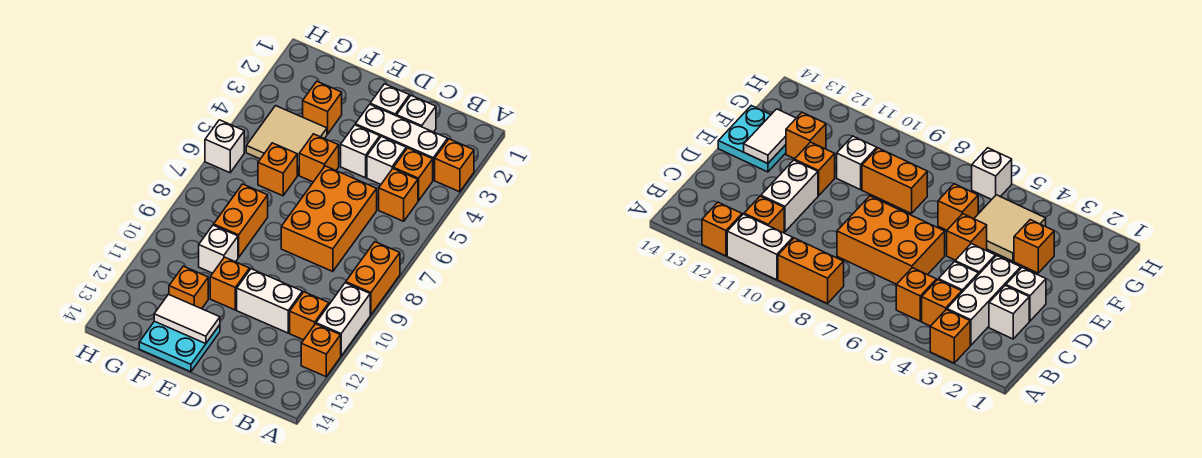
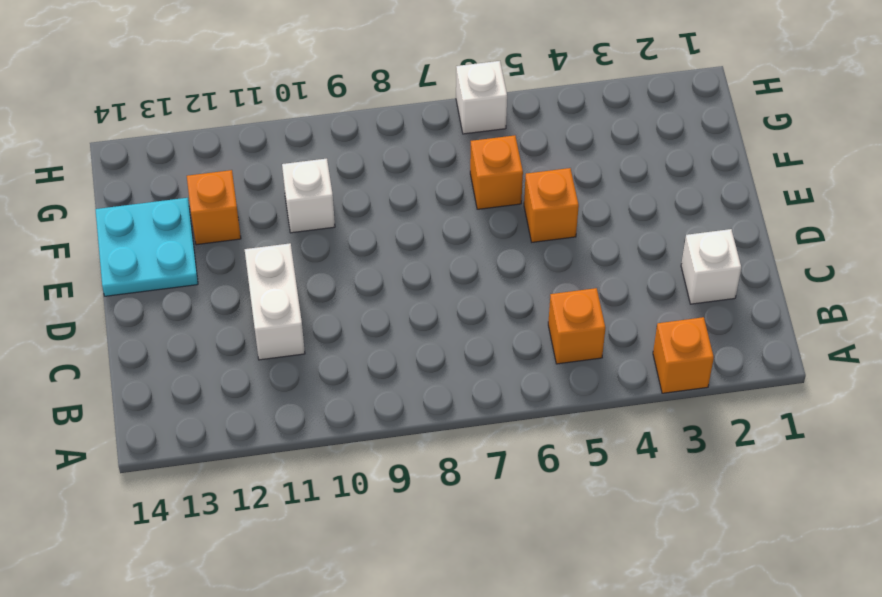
none -> orange 1x2 brick [346,242,400,315]
none -> white 1x2 brick [316,283,370,356]
none -> orange 1x1 brick [301,324,341,377]

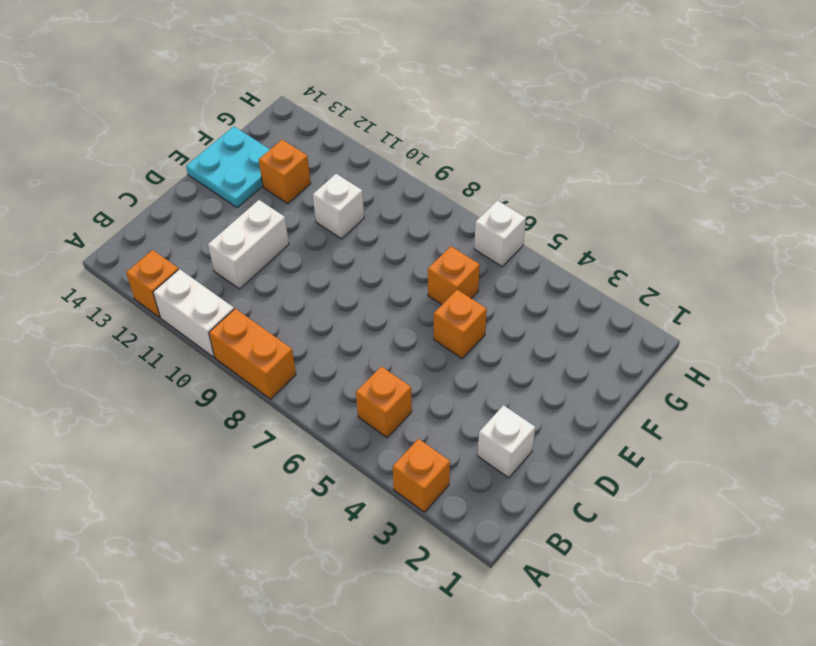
none -> white 1x3 brick [355,104,448,180]
none -> orange 1x1 brick [393,148,433,201]
none -> orange 1x1 brick [290,292,329,340]

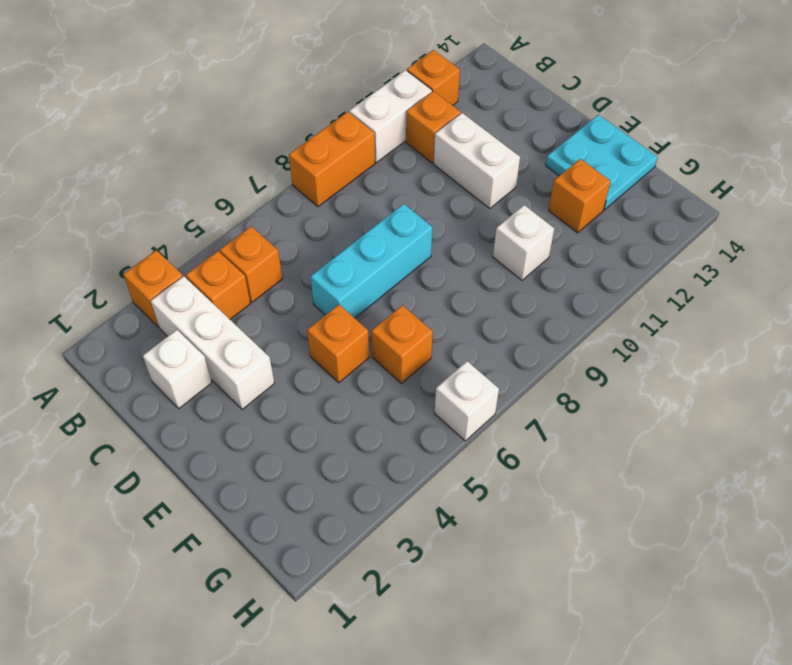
cyan 1x3 brick [311,204,432,318] -> orange 2x3 brick [281,166,377,272]
none -> white 1x1 brick [367,136,406,184]
none -> white 1x1 brick [370,84,410,116]
none -> white 1x1 brick [341,125,380,178]

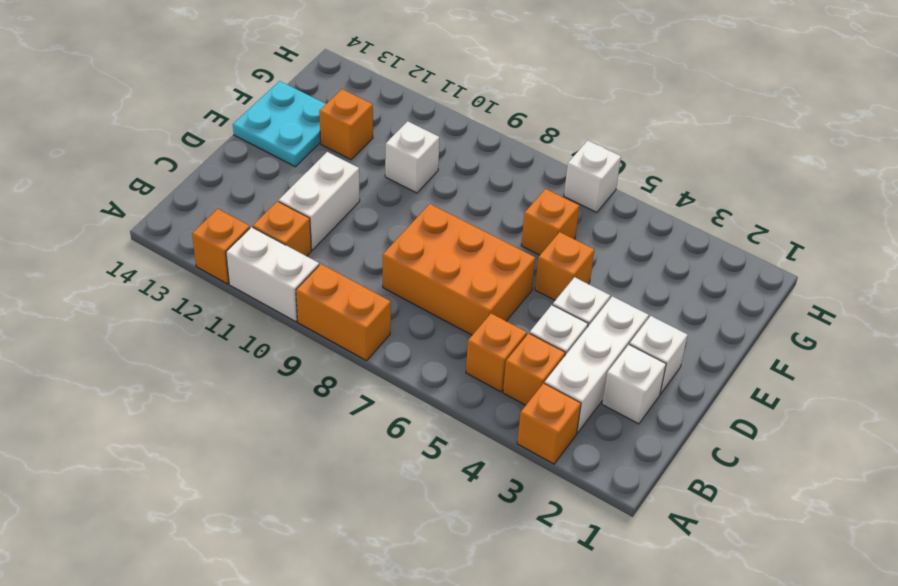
none -> orange 1x1 brick [210,257,250,310]
none -> orange 1x1 brick [303,81,342,134]
none -> tan 2x2 tile [246,106,327,175]

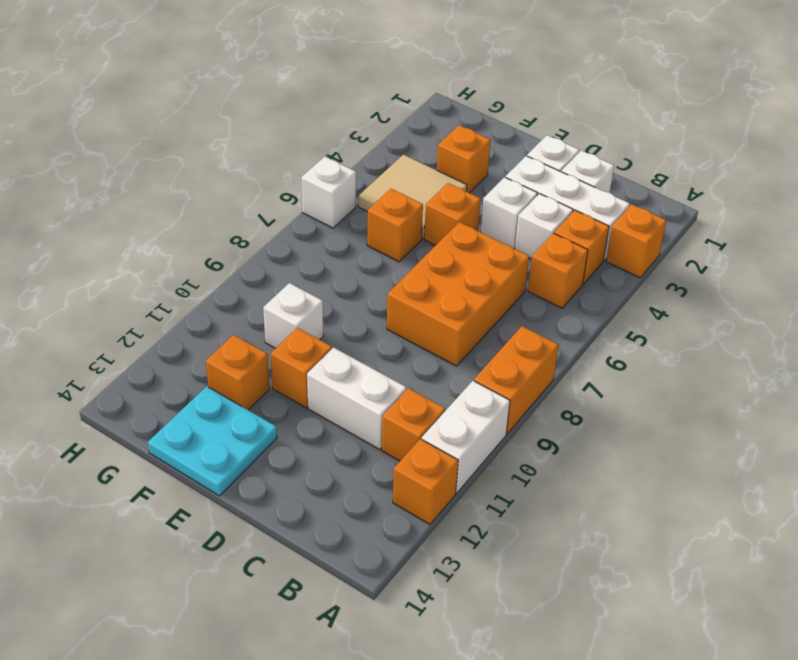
none -> orange 1x2 brick [214,184,268,257]
none -> white 1x2 tile [154,294,220,344]

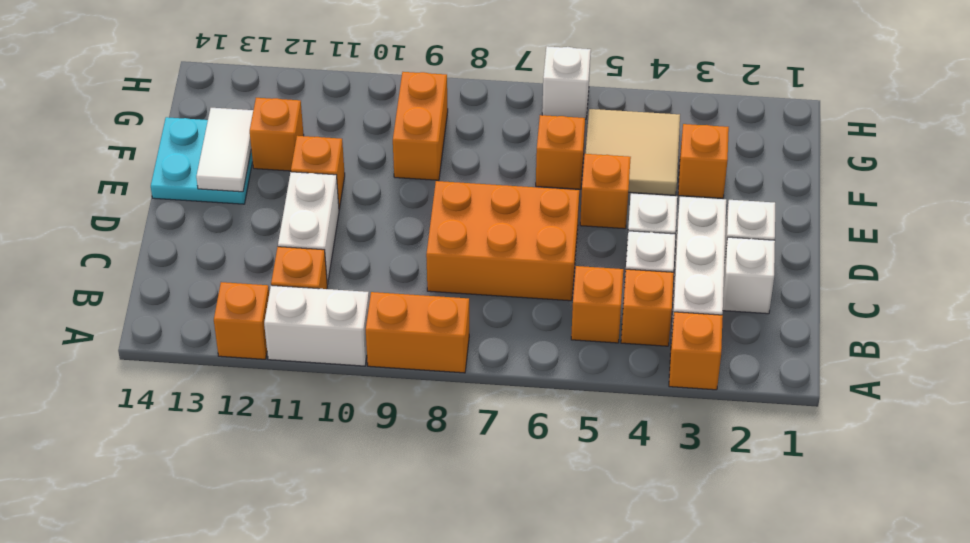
orange 1x2 brick [393,72,448,180] -> orange 1x2 brick turned to [214,184,268,257]
none -> white 1x1 brick [199,225,238,273]

